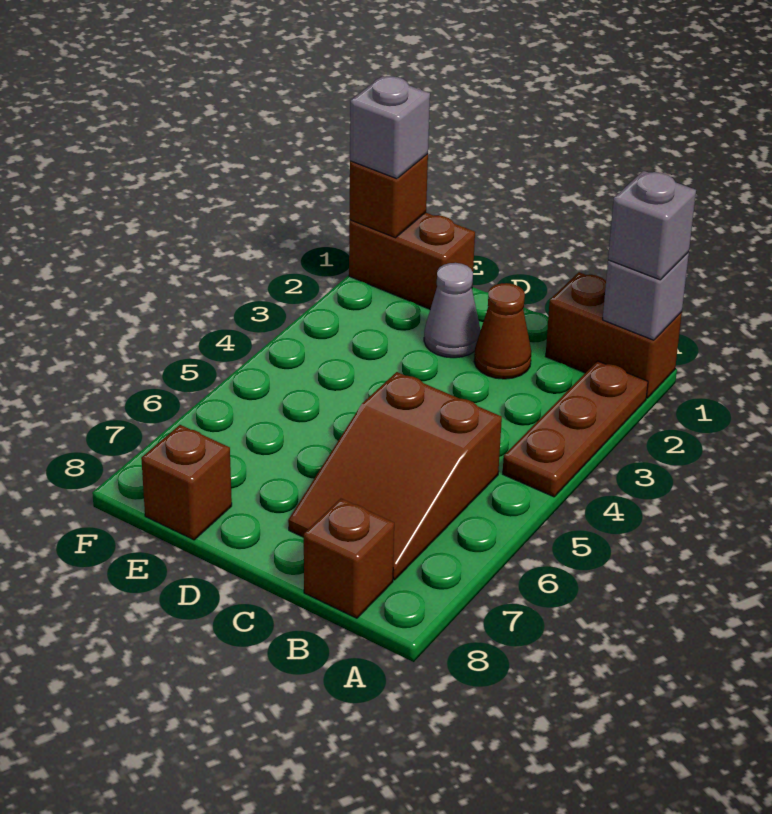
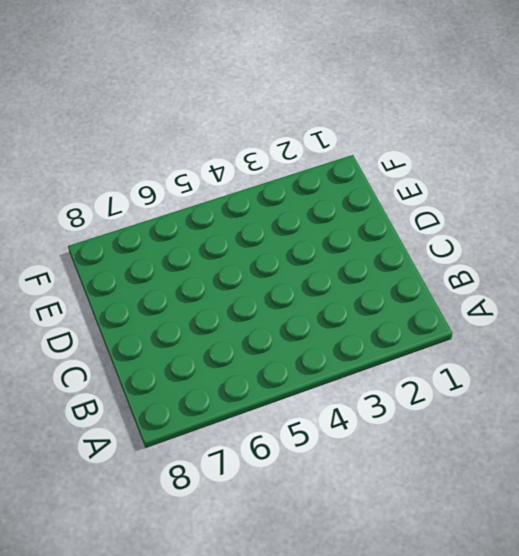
none -> brown 1x2 brick [546,272,682,398]
none -> brown 1x3 plate [503,361,648,497]
none -> brown 2x3 slope [288,372,502,580]

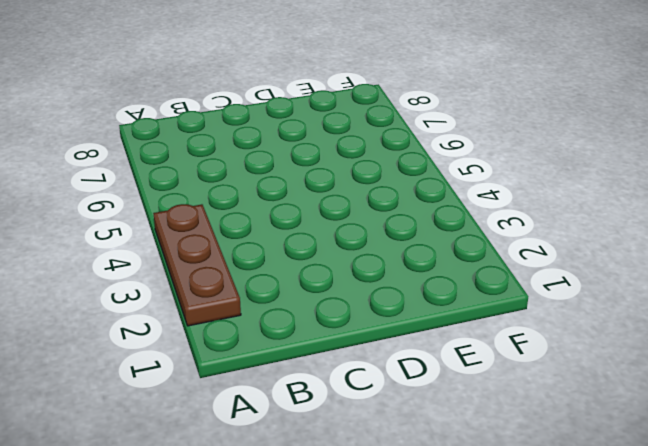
none -> brown 1x2 brick [546,272,682,398]
none -> brown 2x3 slope [288,372,502,580]
none -> brown 1x1 brick [304,499,394,618]

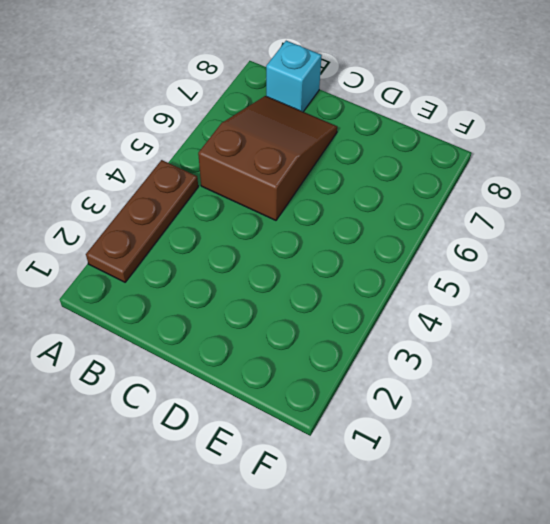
cyan 1x1 brick [266,41,322,112] -> brown 1x1 brick [304,499,394,618]
none -> brown 1x2 brick [546,272,682,398]
none -> brown 1x1 cone [474,283,531,379]
none -> grey 1x1 cone [424,263,481,358]

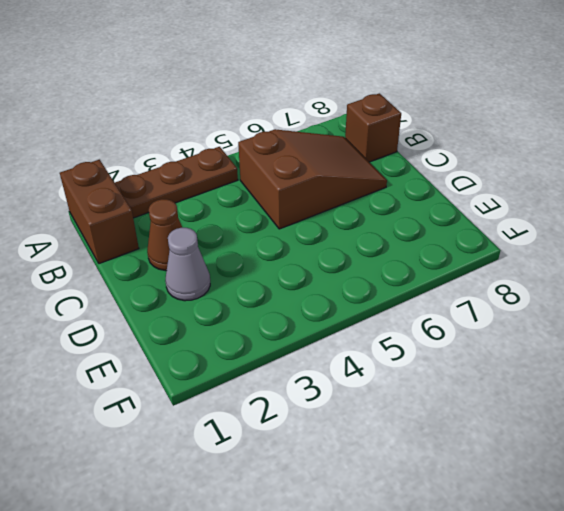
none -> brown 1x2 brick [349,213,475,309]
none -> brown 1x1 brick [141,425,232,540]
none -> grey 1x1 brick [603,252,689,340]

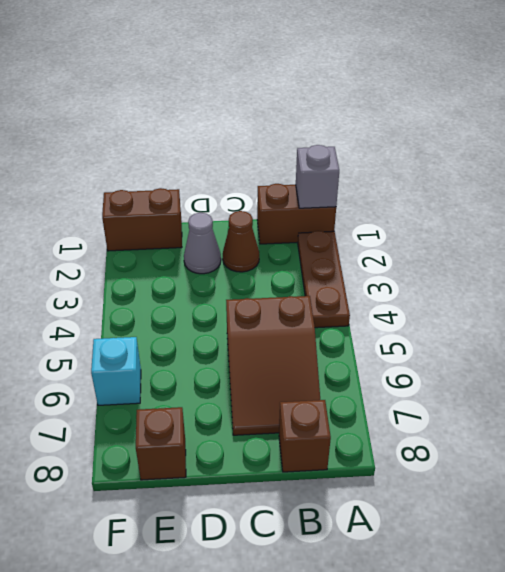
cyan 1x1 brick [91,337,141,405] -> none
none -> brown 1x1 brick [349,154,428,238]
none -> grey 1x1 brick [608,171,696,280]
none -> grey 1x1 brick [350,76,430,179]

